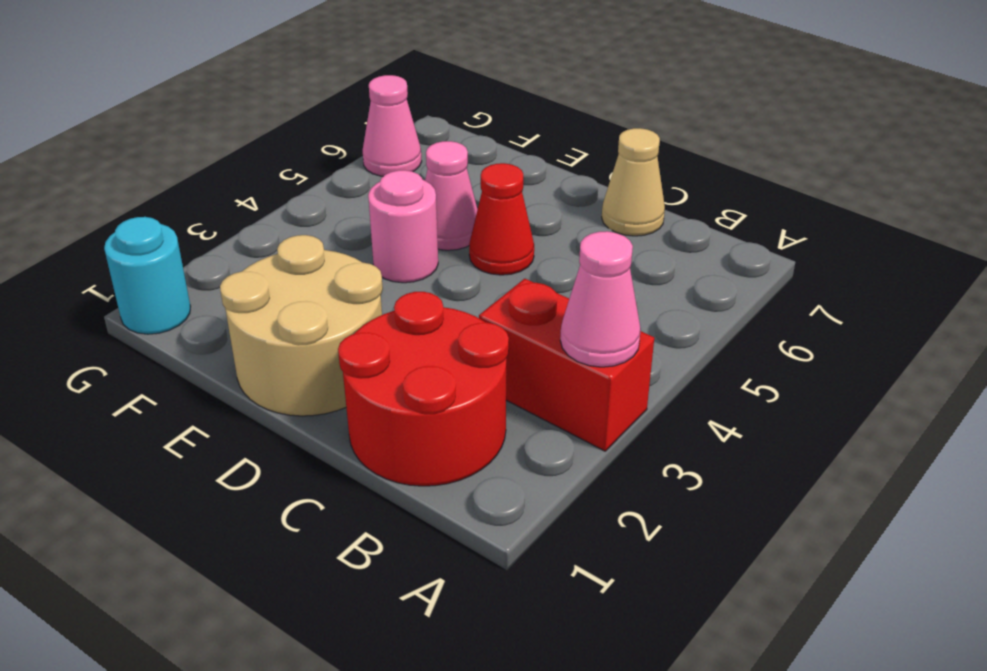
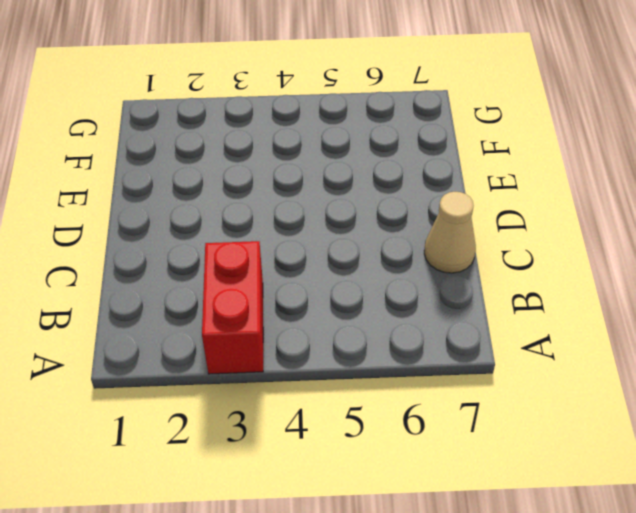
none -> red 2x2 round brick [338,292,509,486]
none -> tan 2x2 round brick [220,235,383,416]

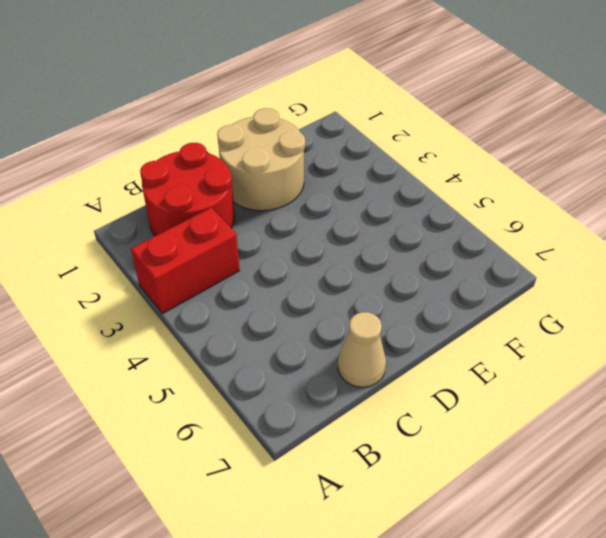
none -> red 1x1 cone [469,163,534,275]
none -> pink 1x1 round brick [368,170,438,283]

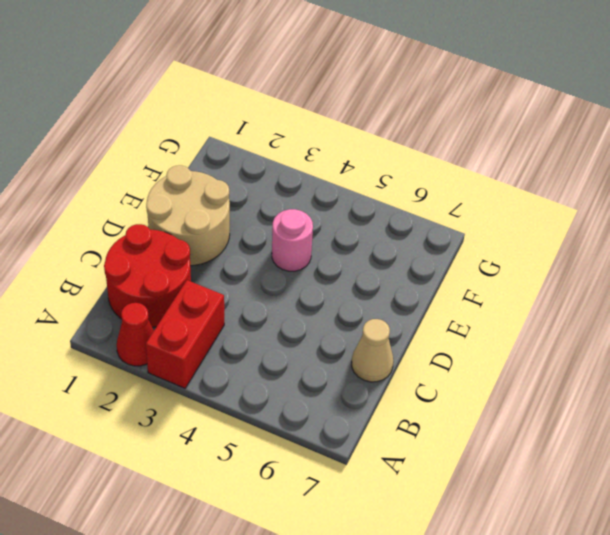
red 1x1 cone [117,303,154,366] -> red 1x1 cone moved to [469,163,534,275]
none -> pink 1x1 cone [425,141,478,250]
none -> cyan 1x1 round brick [104,217,191,334]

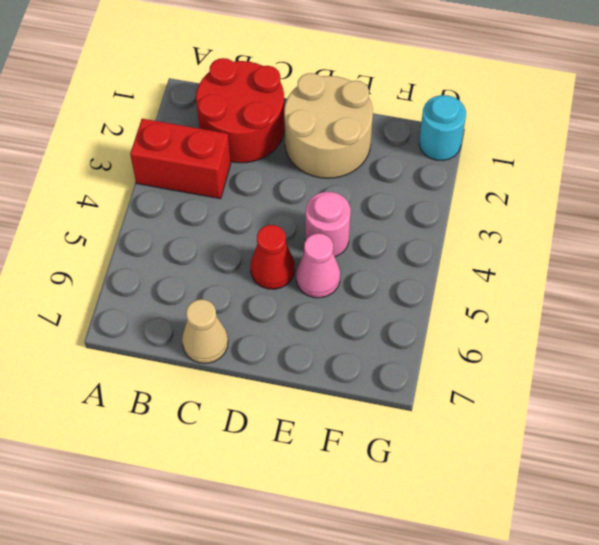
none -> pink 1x1 cone [363,75,422,176]
none -> pink 1x1 cone [560,231,641,367]

